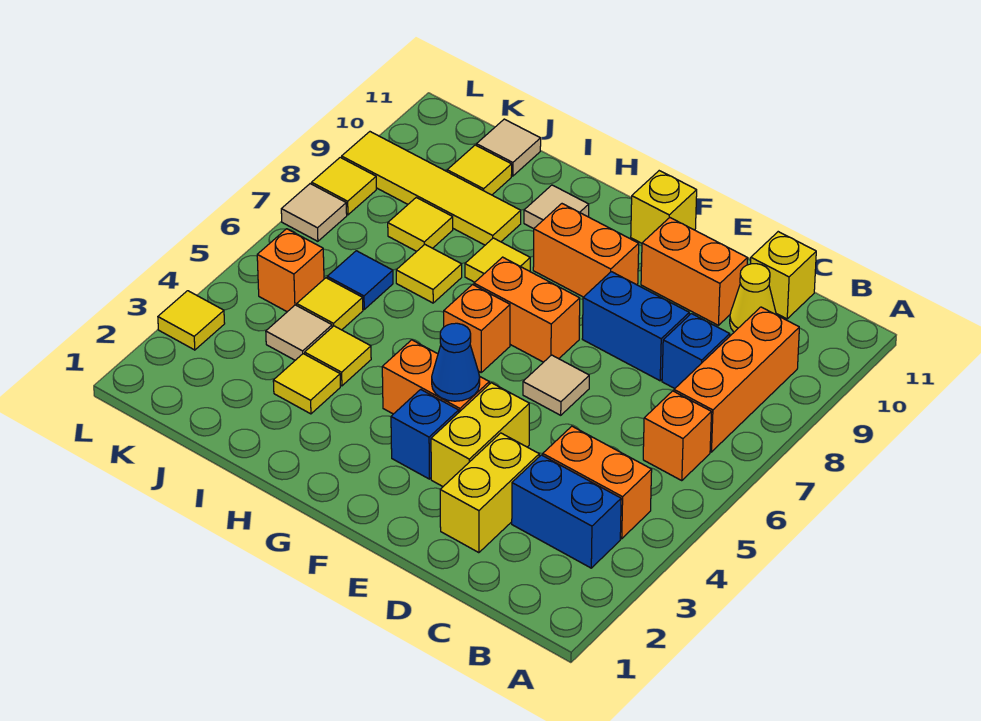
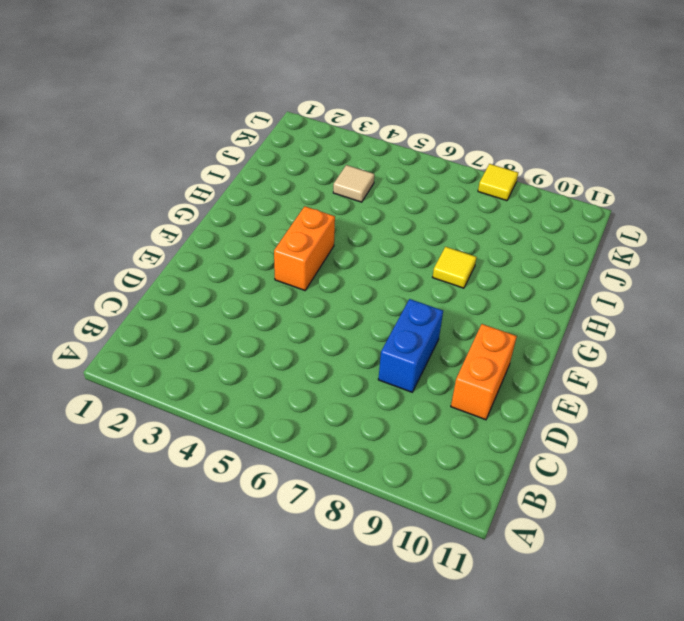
none -> blue 1x2 brick [512,455,621,568]
none -> orange 1x2 brick [543,426,652,539]
none -> orange 1x1 brick [643,391,712,481]
none -> orange 1x3 brick [674,307,799,452]

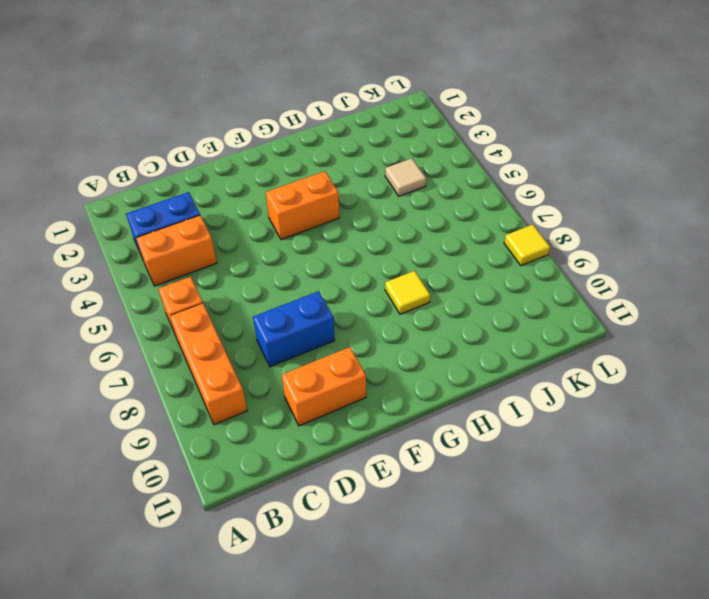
none -> blue 1x1 brick [662,314,730,389]
none -> yellow 1x1 cone [730,264,776,332]
none -> yellow 1x1 brick [751,232,816,319]
none -> yellow 1x2 brick [440,433,539,553]

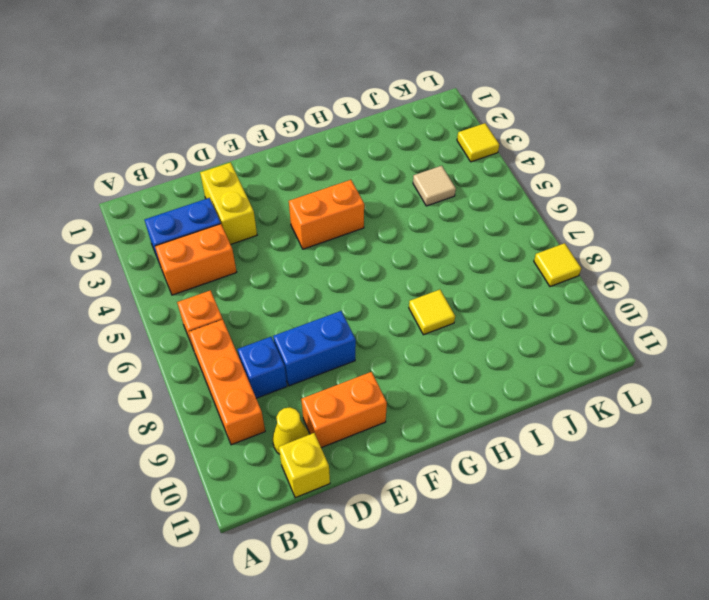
none -> yellow 1x2 brick [431,383,529,486]
none -> tan 1x1 tile [523,355,589,415]
none -> blue 1x1 brick [391,389,459,479]
none -> orange 1x2 brick [474,257,580,362]

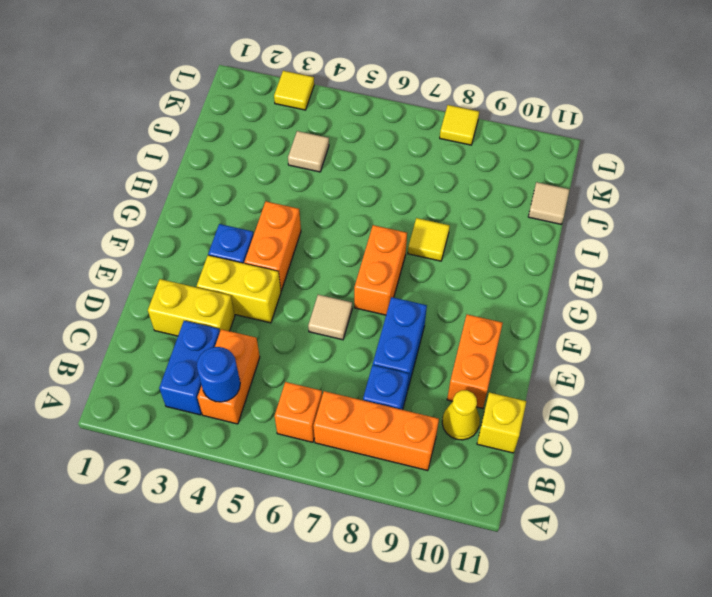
blue 1x1 round brick [197,347,240,402] -> none
none -> orange 1x2 brick [533,204,639,297]
none -> yellow 1x1 brick [631,171,697,243]
none -> orange 1x1 brick [444,285,510,372]
none -> tan 1x1 tile [524,185,589,229]

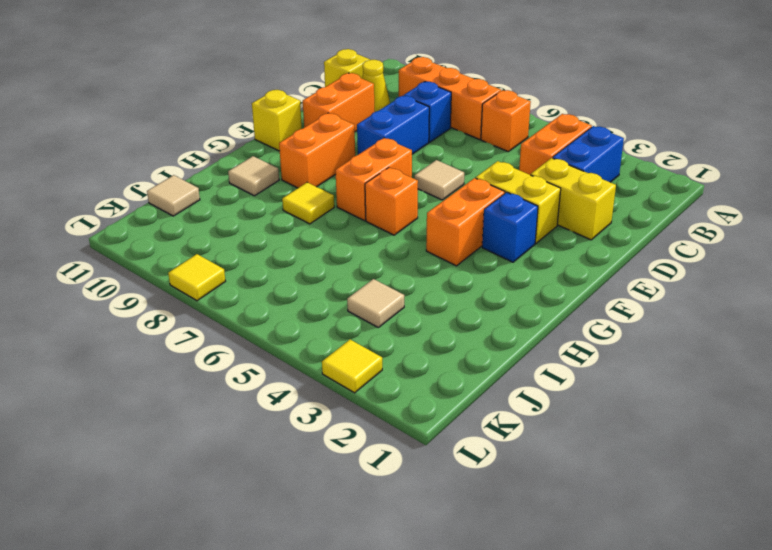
none -> yellow 1x1 tile [273,354,340,414]
none -> yellow 1x1 tile [305,326,371,386]
none -> yellow 1x1 tile [396,245,462,303]
none -> yellow 1x4 tile [342,132,521,245]

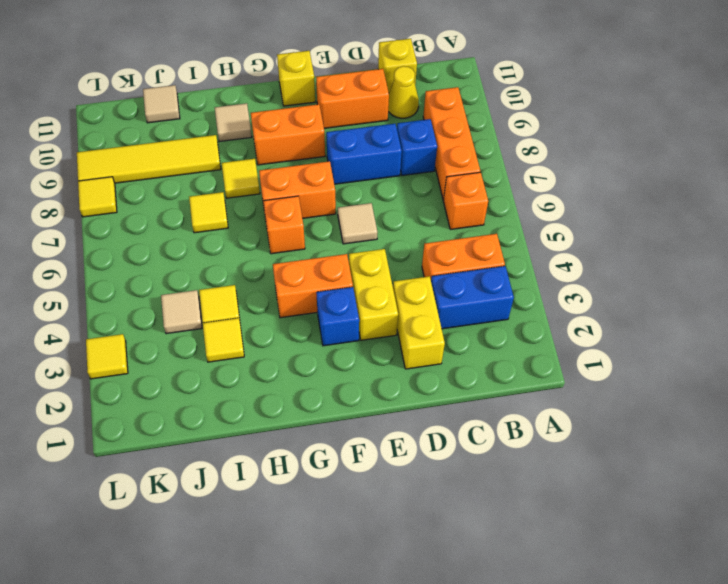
none -> yellow 1x1 tile [297,278,363,330]
none -> blue 1x1 tile [327,251,393,309]
none -> yellow 1x1 tile [388,198,453,251]
none -> yellow 1x1 tile [447,145,512,195]

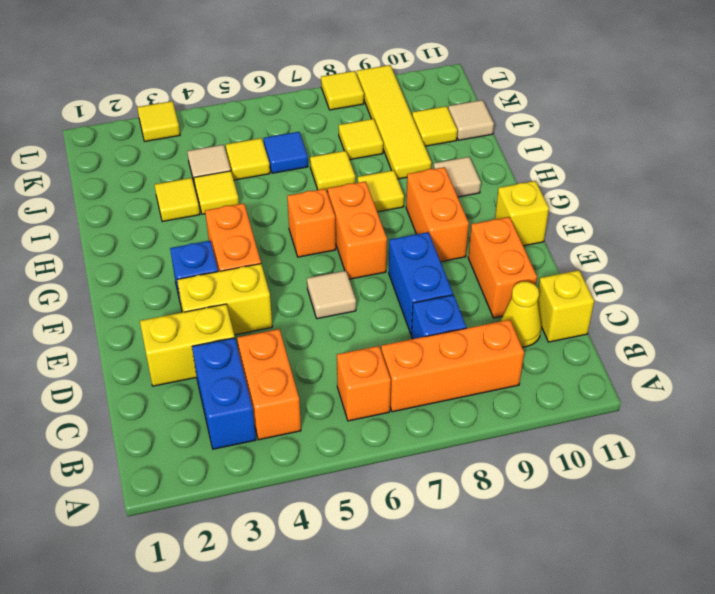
none -> orange 1x1 brick [257,229,324,312]
none -> tan 1x1 tile [281,184,347,241]
none -> blue 1x1 cone [432,323,480,401]

